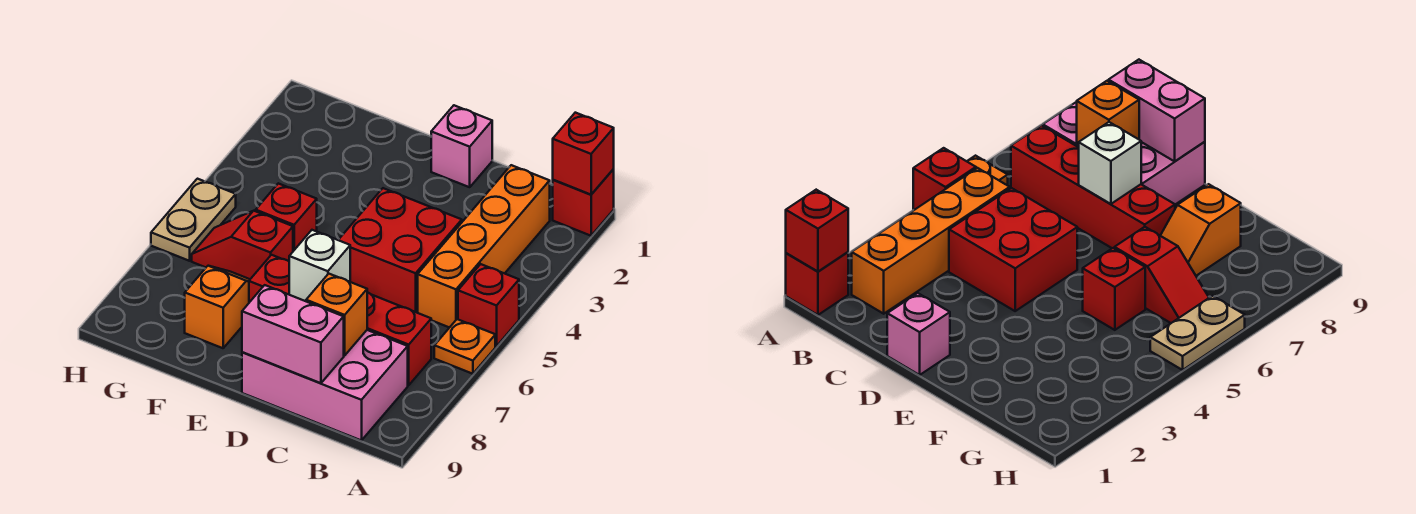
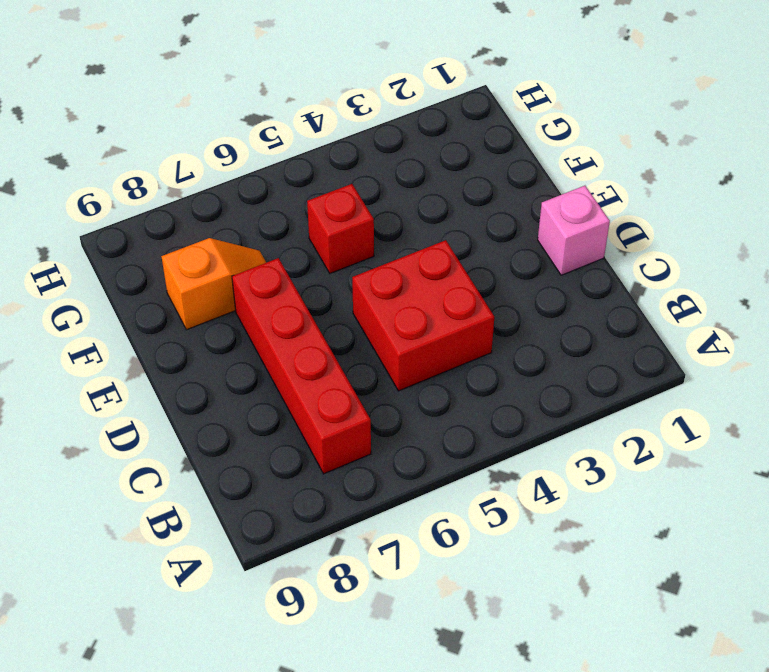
none -> red 1x1 brick [553,169,614,236]
none -> red 1x1 brick [458,264,519,346]
none -> orange 1x1 plate [434,319,495,374]

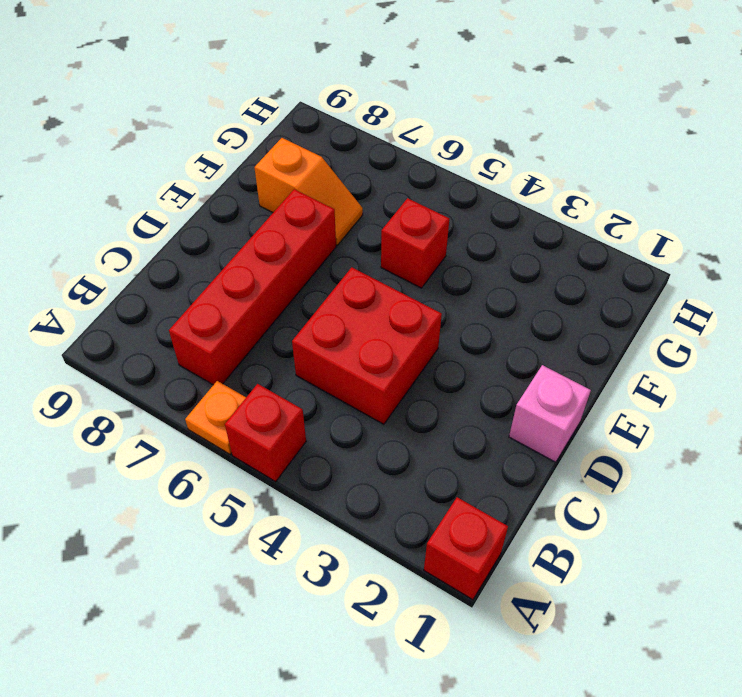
none -> orange 1x4 brick [418,165,550,328]
none -> pink 2x3 brick [242,330,408,441]
none -> red 1x2 slope [192,211,293,279]

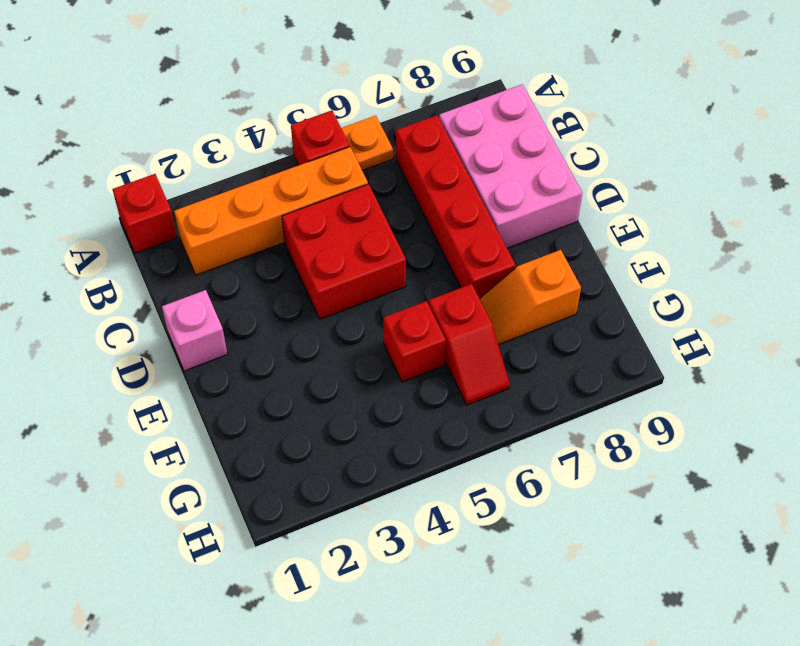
none -> tan 1x2 plate [151,179,236,261]
none -> red 1x1 brick [553,113,614,195]
none -> orange 1x1 brick [306,274,367,356]

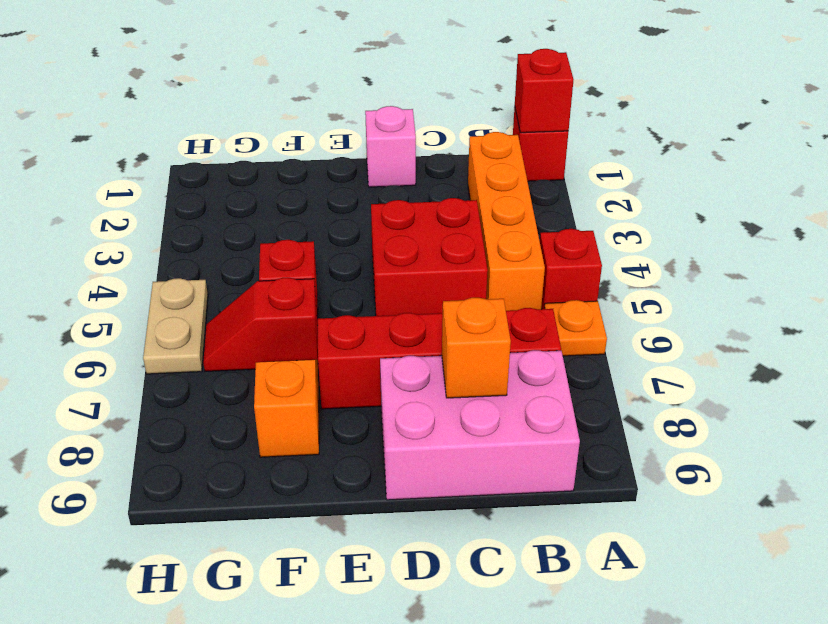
none -> pink 1x2 brick [242,285,344,383]
none -> white 1x1 brick [289,230,350,301]

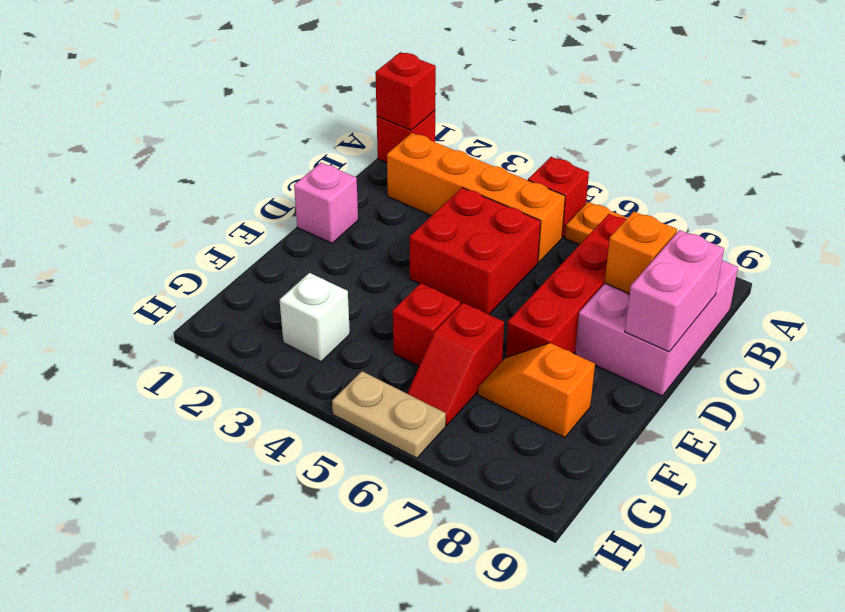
white 1x1 brick [280,273,350,362] -> white 1x1 brick moved to [289,230,350,301]

